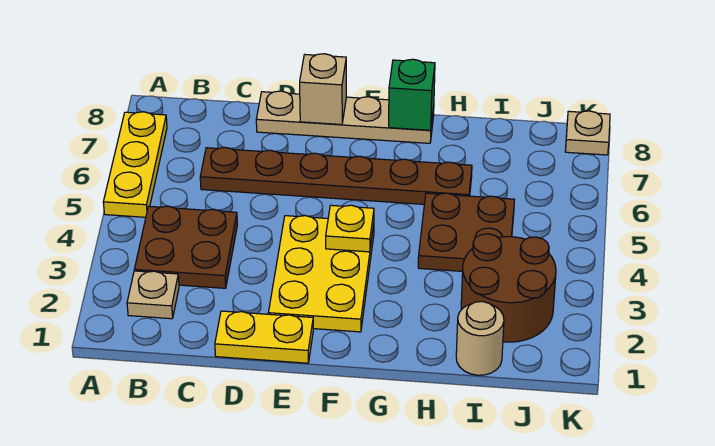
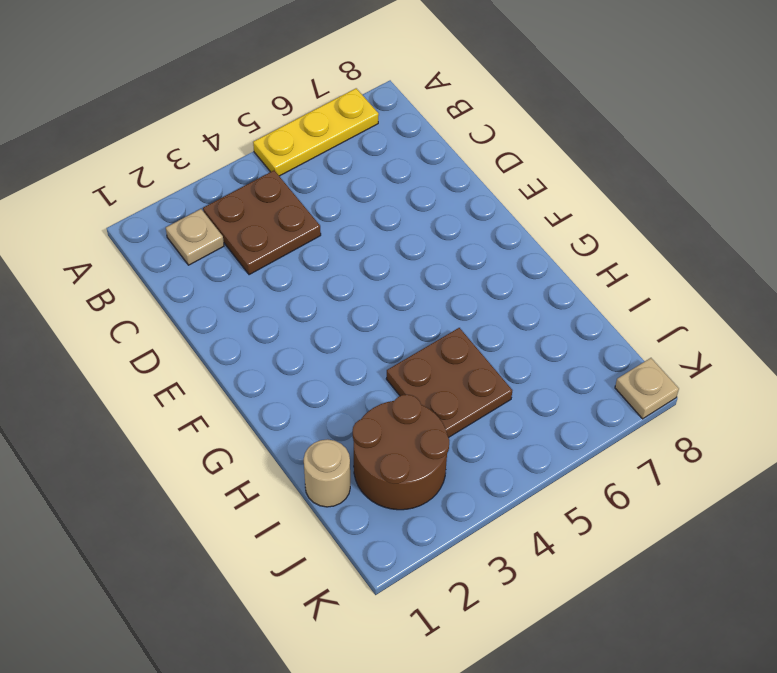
none -> brown 1x6 plate [200,147,472,204]
none -> yellow 1x2 plate [215,311,313,363]
none -> tan 1x4 plate [256,91,434,143]

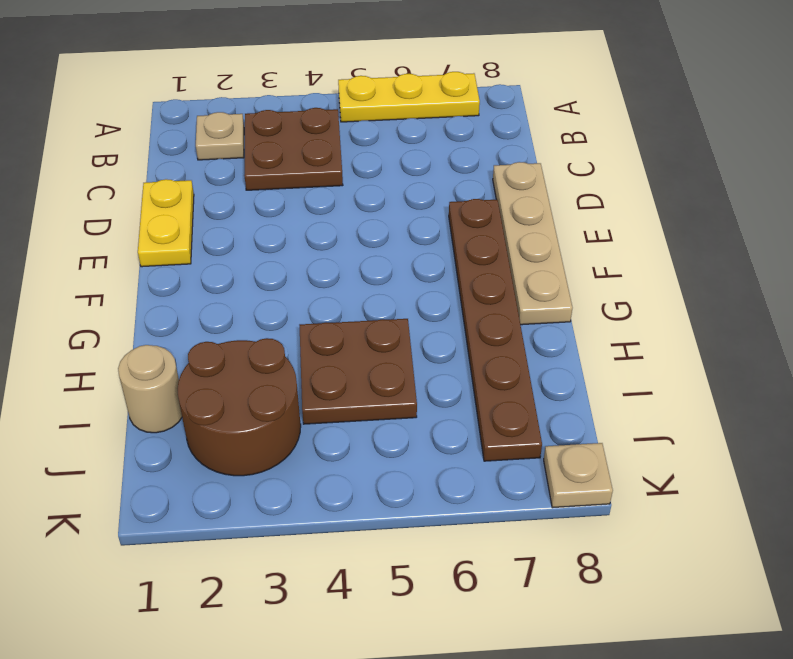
brown 1x6 plate [449,199,542,461] -> brown 1x6 plate moved to [200,147,472,204]
none -> yellow 2x3 plate [268,216,374,332]
none -> tan 1x1 brick [300,54,346,125]
none -> yellow 1x1 plate [326,205,374,252]

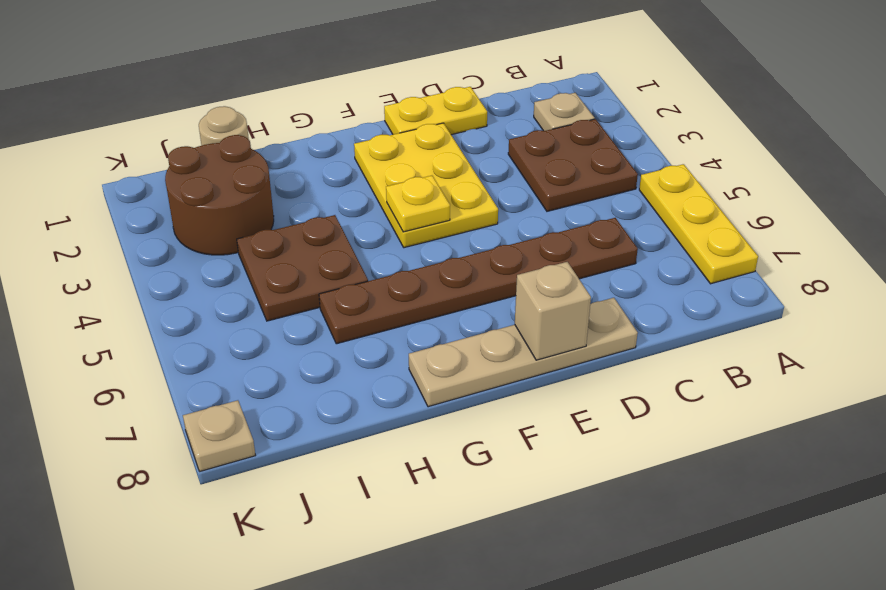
none -> green 1x1 brick [389,59,435,130]

